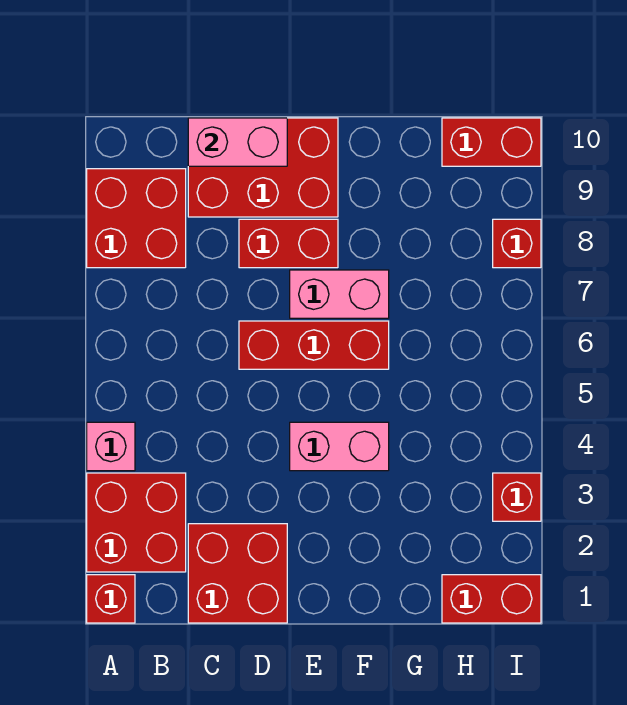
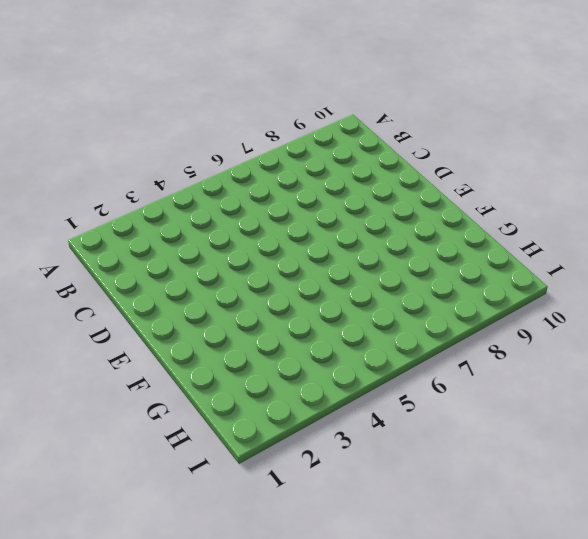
none -> red 1x1 brick [87,575,135,623]
none -> red 2x2 brick [87,473,186,572]
none -> pink 1x1 brick [87,422,135,471]

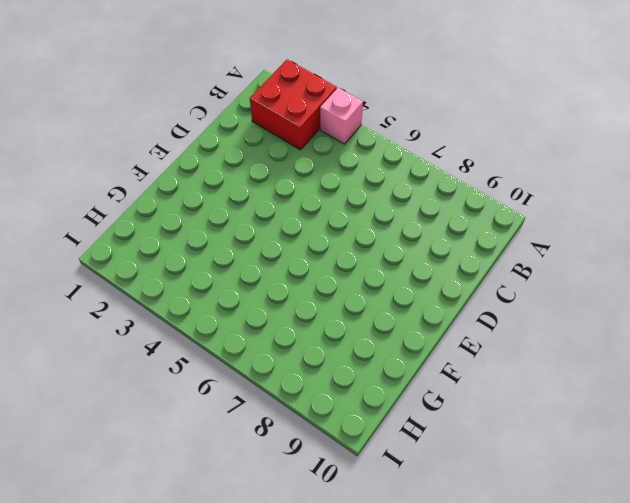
none -> red 1x1 brick [87,575,135,623]
none -> red 2x2 brick [87,169,186,268]
none -> red 2x2 brick [188,524,287,623]

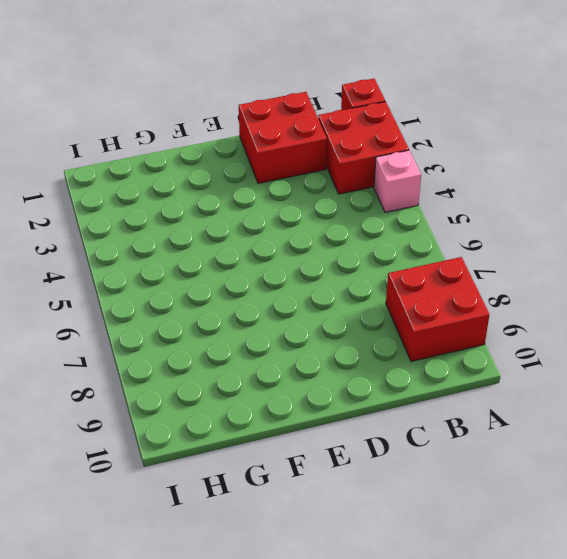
none -> red 2x3 brick [188,118,338,217]
none -> red 1x3 brick [239,321,389,369]
none -> red 1x2 brick [239,219,338,268]

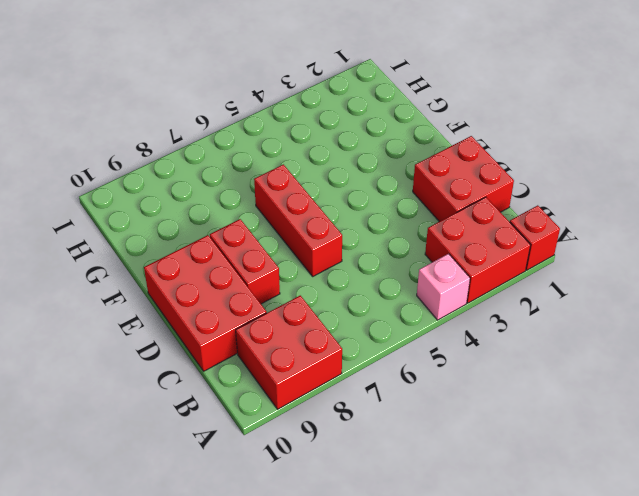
none -> pink 1x2 brick [290,422,389,471]
none -> pink 1x2 brick [290,270,389,318]
none -> red 1x2 brick [442,575,541,623]

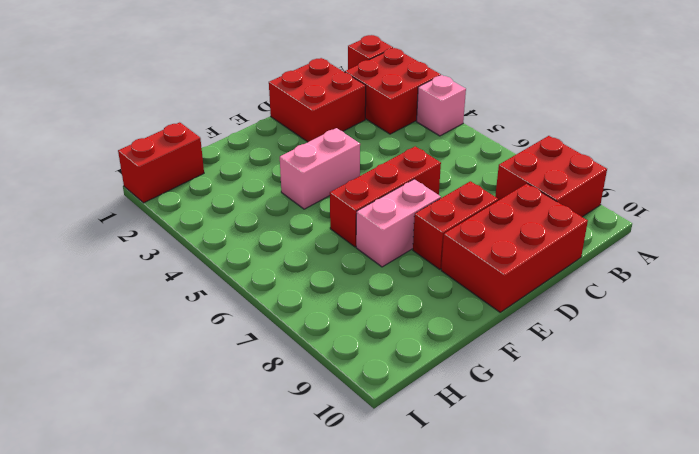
none -> red 1x2 brick [442,118,541,166]
none -> red 1x1 brick [493,473,541,521]
none -> red 1x1 brick [493,219,541,268]

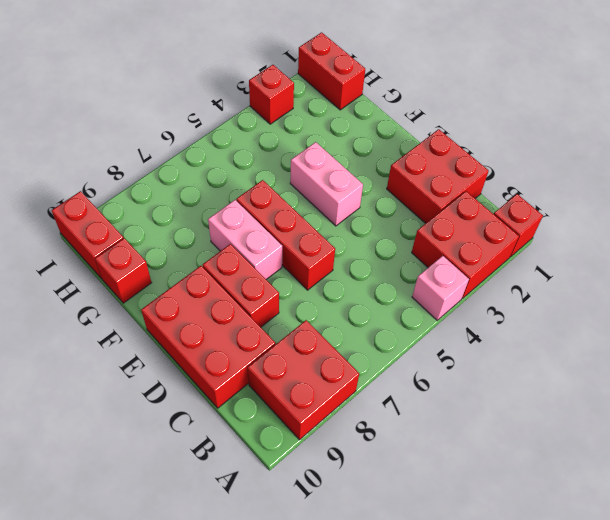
red 1x1 brick [95,238,152,303] -> red 1x1 brick moved to [493,219,541,268]
none -> pink 1x2 brick [188,118,287,166]

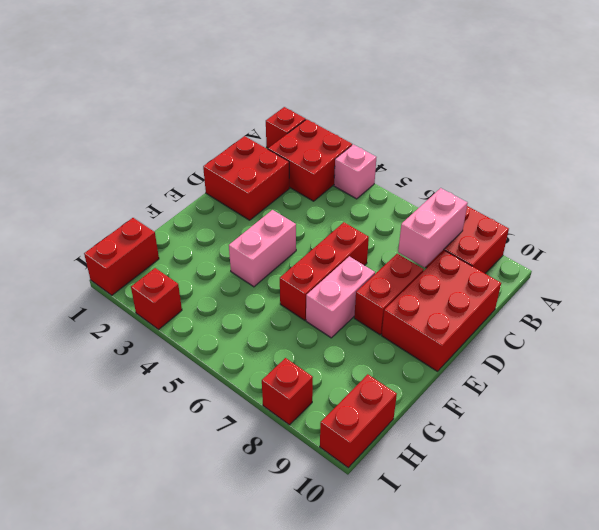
pink 1x2 brick [398,188,468,268] -> pink 1x2 brick moved to [188,118,287,166]

